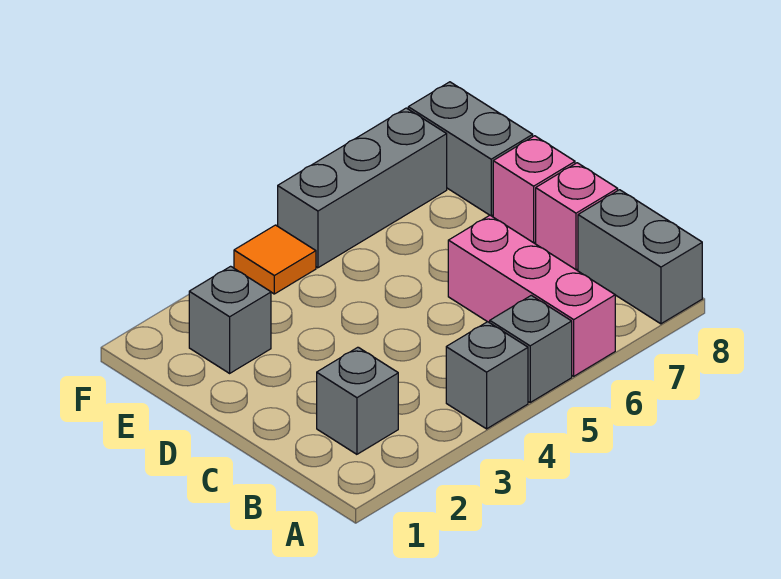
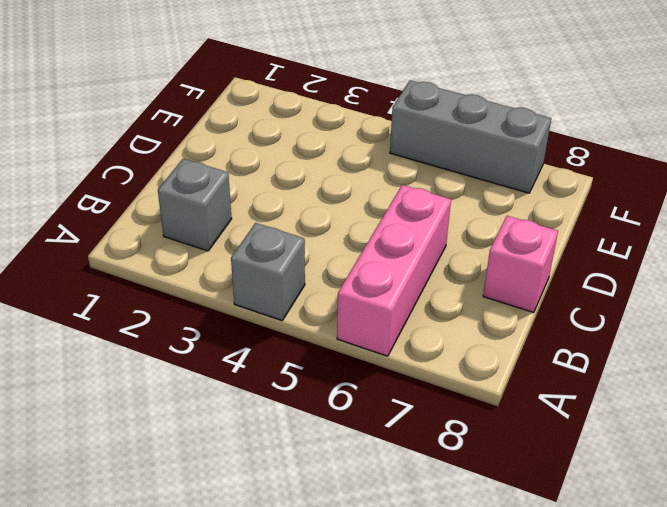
none -> grey 1x1 brick [490,295,572,402]
none -> grey 1x2 brick [578,190,702,324]

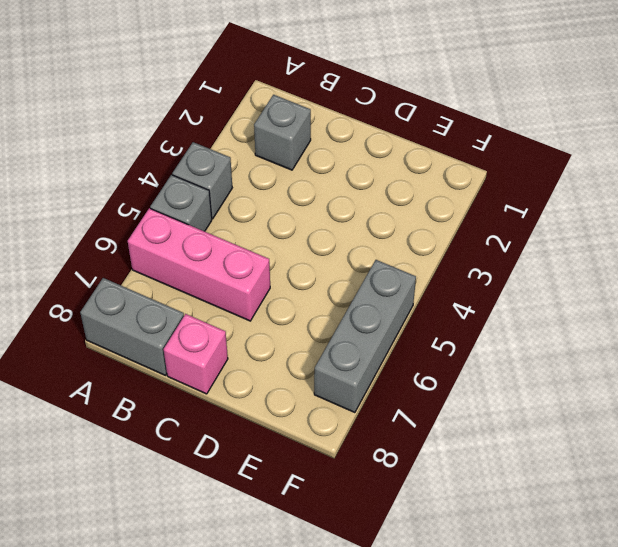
none -> pink 1x1 brick [493,136,575,243]
none -> grey 1x1 brick [189,266,271,373]

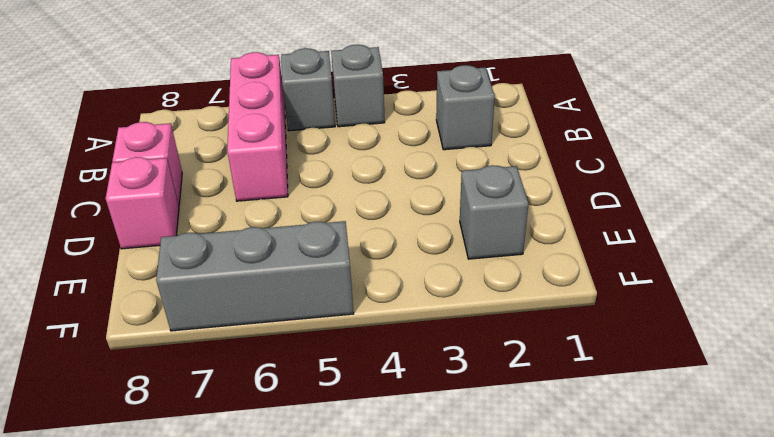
none -> grey 1x2 brick [578,190,702,324]
none -> grey 1x2 brick [408,82,533,216]

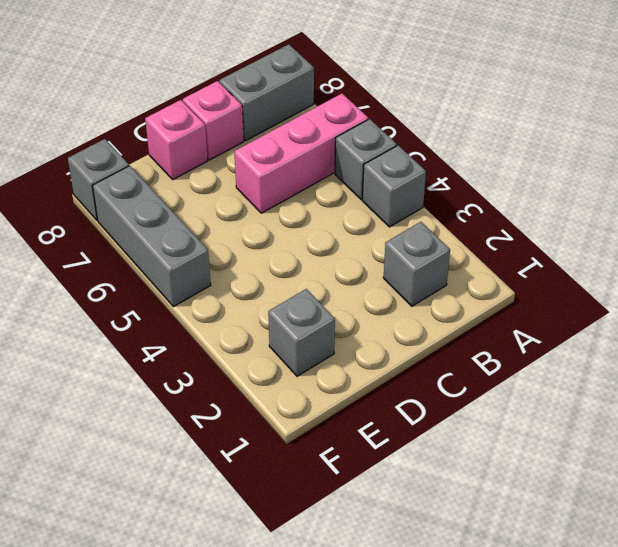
grey 1x1 brick [68,139,129,220] -> grey 1x2 brick [408,82,533,216]
none -> orange 1x1 tile [234,225,316,294]

